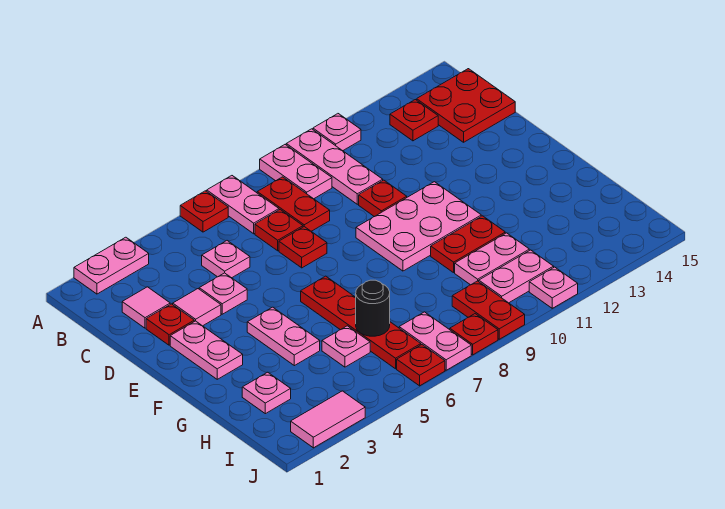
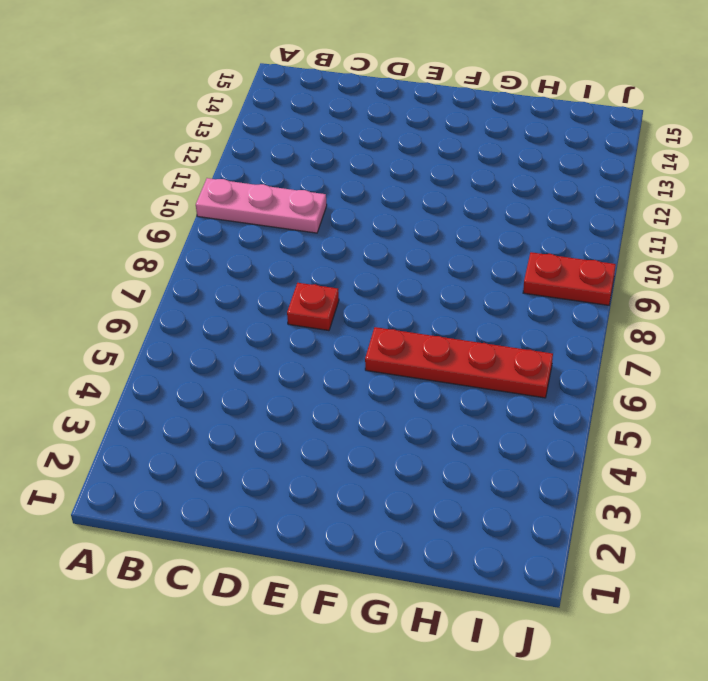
none -> pink 1x2 plate [74,237,149,294]
none -> red 1x1 plate [180,191,228,232]
none -> pink 1x2 plate [207,176,279,234]
none -> pink 1x2 plate [260,145,332,199]

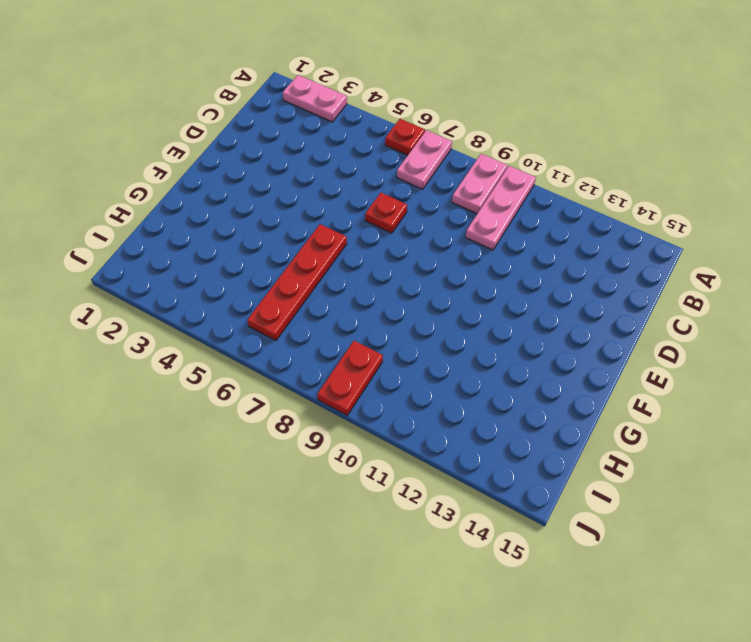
none -> pink 1x1 plate [313,114,361,151]
none -> red 1x2 plate [257,177,330,231]
none -> red 1x1 plate [390,100,438,141]
none -> red 2x2 plate [417,69,515,142]

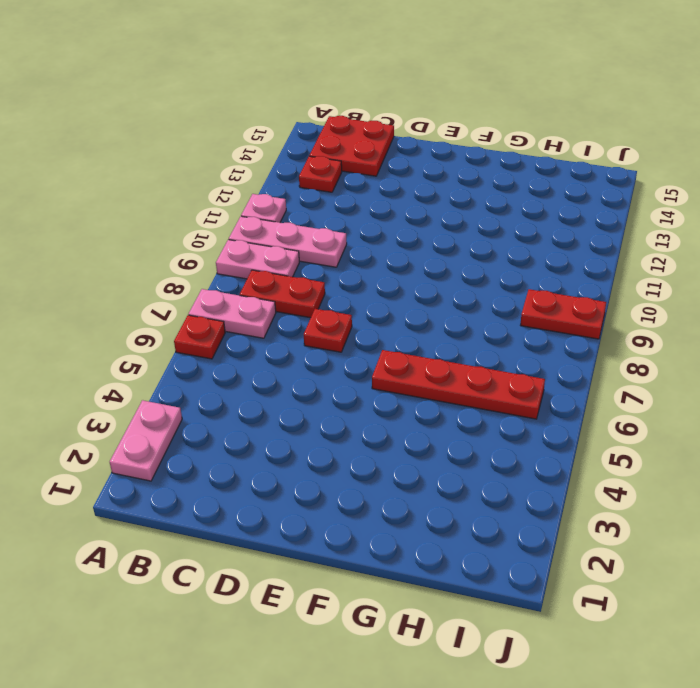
none -> pink 1x1 tile [122,287,170,328]
none -> pink 1x1 plate [202,241,250,278]
none -> red 1x1 plate [255,210,303,251]
none -> red 1x1 plate [146,304,194,345]

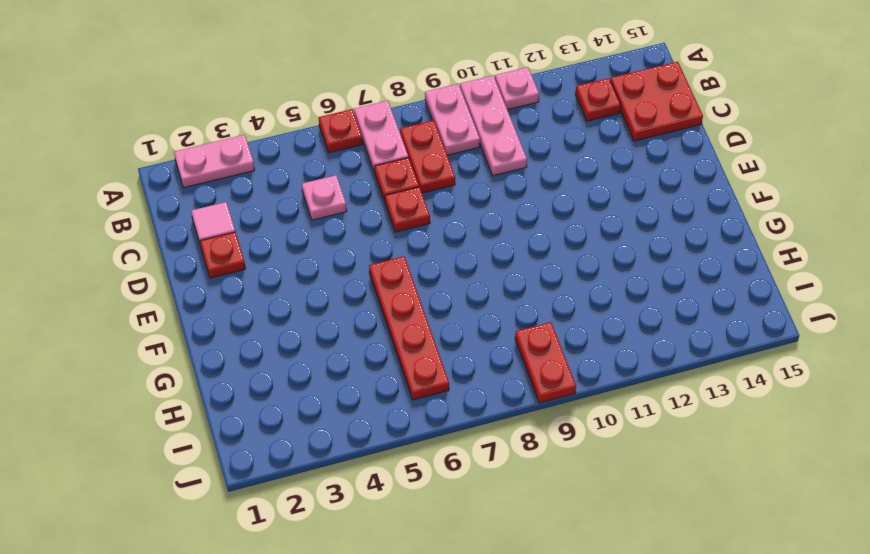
none -> pink 1x1 tile [173,289,221,326]
none -> pink 1x1 plate [199,273,247,314]
none -> red 1x1 plate [359,180,407,217]
none -> pink 1x2 plate [170,321,243,379]

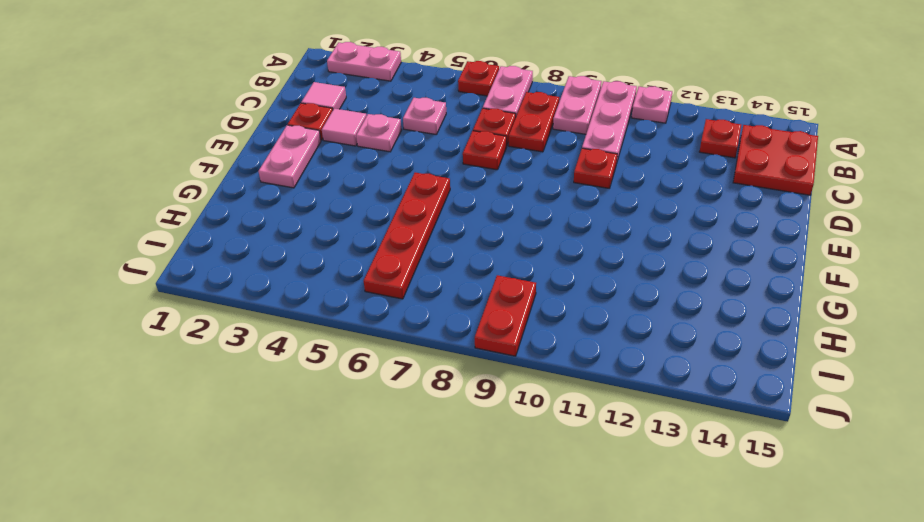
none -> pink 2x3 plate [356,182,481,271]
none -> pink 1x2 plate [247,307,320,366]
none -> red 1x2 plate [431,216,505,273]
none -> pink 1x1 plate [242,372,291,414]

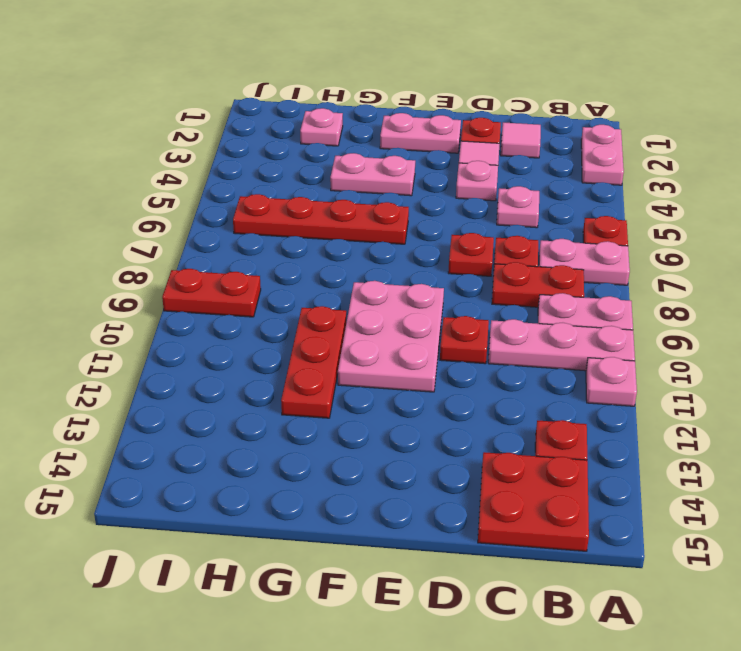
red 1x3 plate [281,306,346,418] -> red 1x2 plate [431,216,505,273]
none -> pink 1x1 plate [322,326,370,367]
none -> pink 1x2 plate [455,233,529,285]
none -> pink 1x2 plate [399,312,471,370]
none -> pink 1x2 plate [479,250,554,303]

